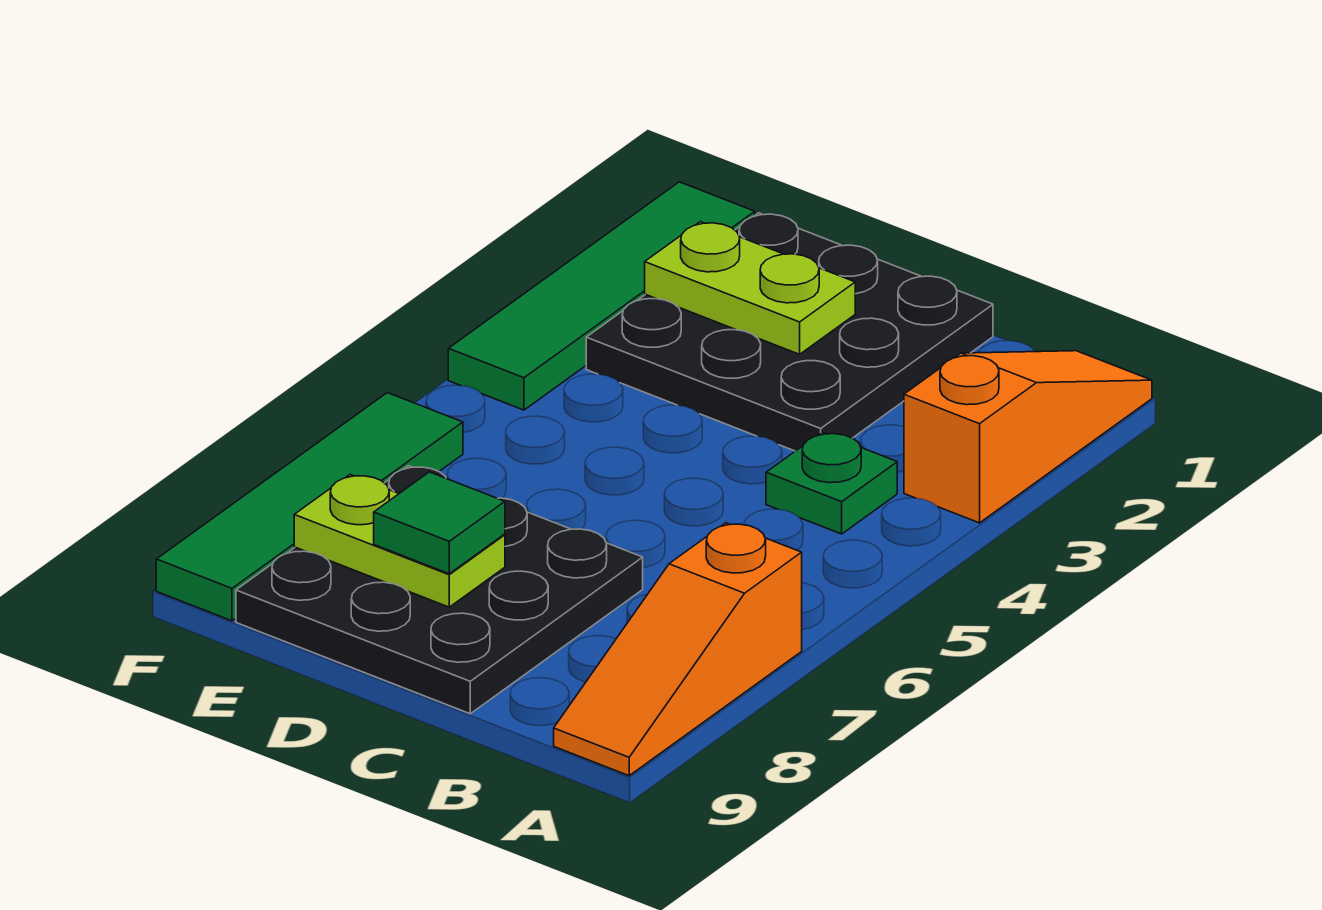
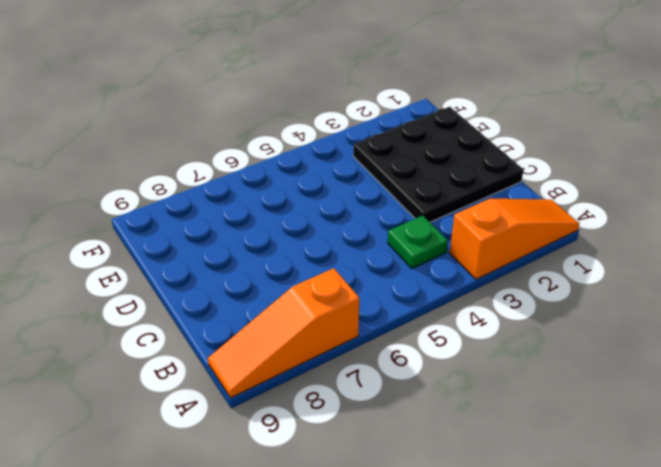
none -> black 3x3 plate [236,466,643,714]
none -> green 1x4 tile [448,182,755,410]

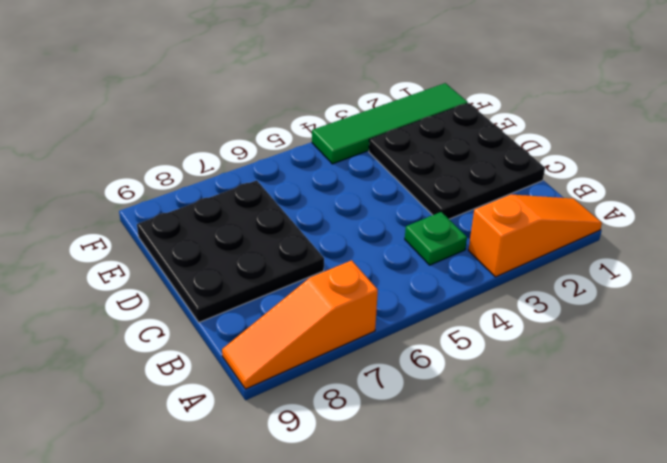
none -> green 1x4 tile [156,393,463,621]
none -> lime 1x2 plate [645,222,855,354]

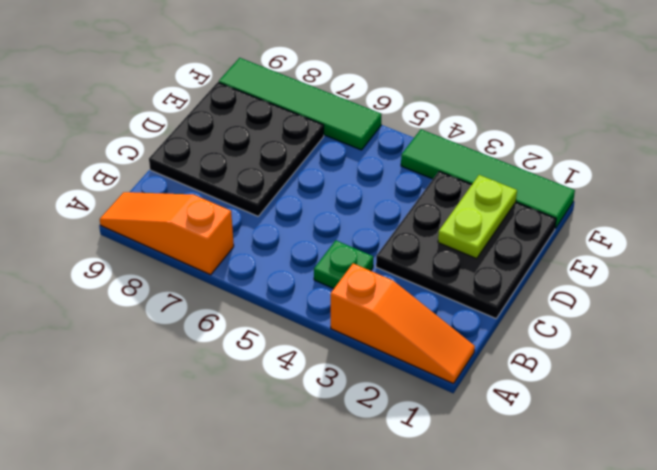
none -> lime 1x2 plate [294,475,505,607]
none -> green 1x1 tile [374,472,505,574]

